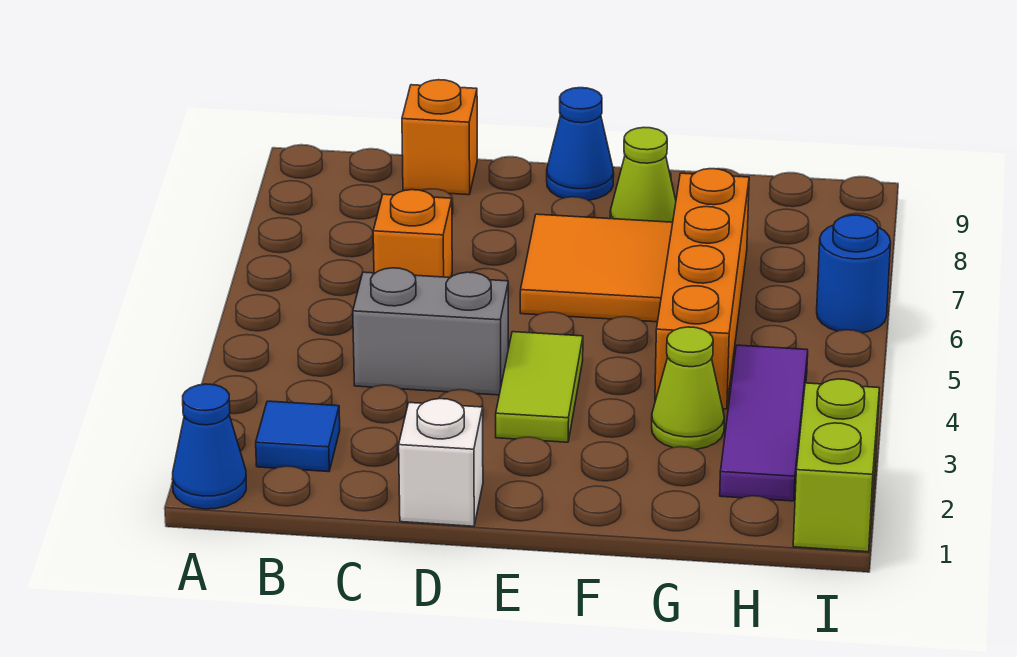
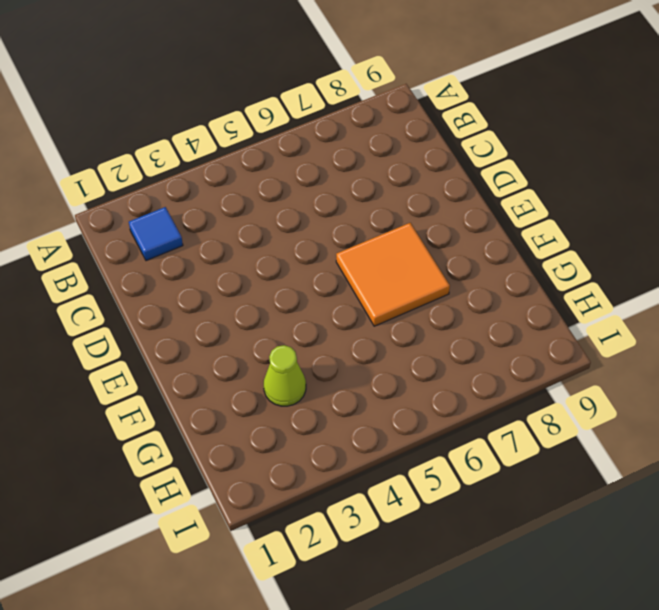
none -> blue 1x1 cone [172,384,246,509]
none -> grey 1x2 brick [353,268,508,395]
none -> orange 1x1 brick [373,190,452,278]

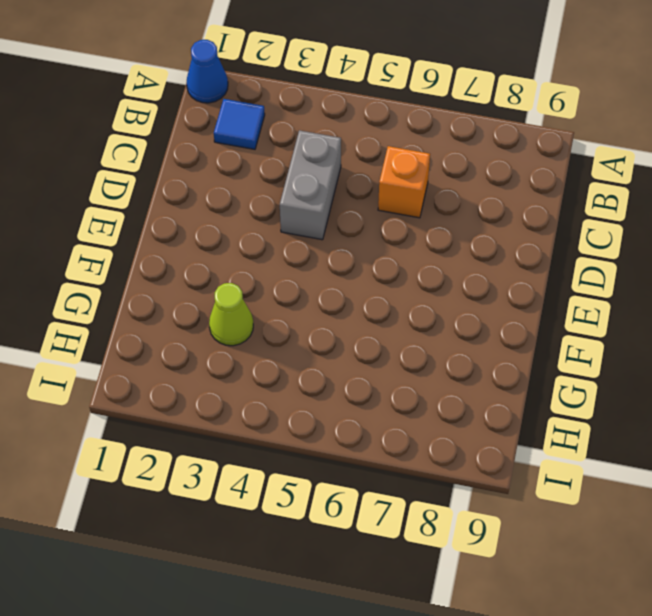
none -> orange 1x1 brick [402,80,477,195]
none -> white 1x1 brick [399,399,483,526]
none -> lime 1x2 tile [496,332,583,442]

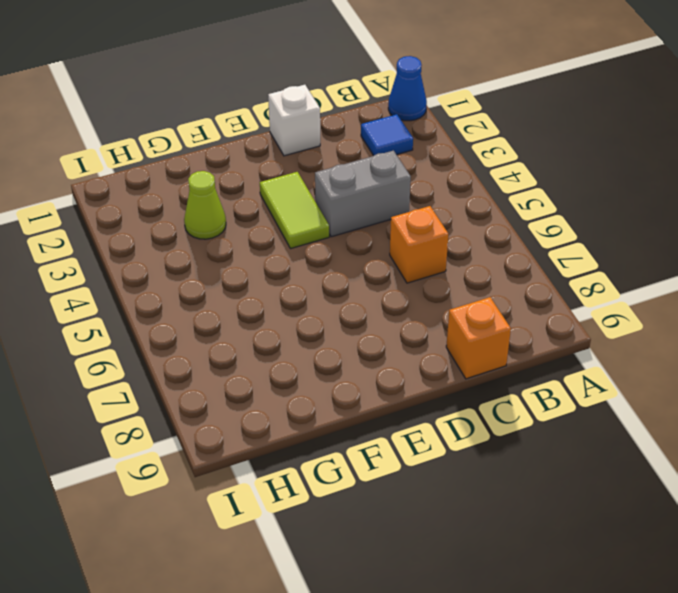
none -> orange 2x2 tile [520,214,673,322]
none -> blue 1x1 cone [547,88,614,200]
none -> lime 1x1 cone [610,128,676,222]

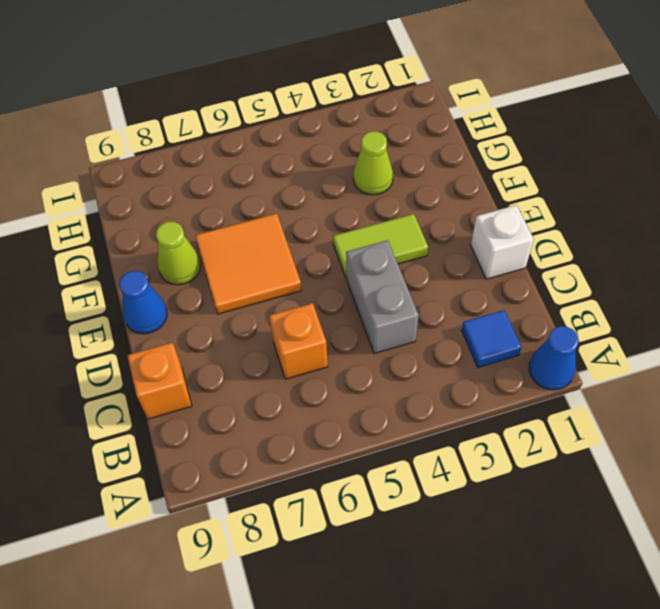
none -> orange 1x4 brick [655,169,749,409]
none -> purple 1x3 tile [720,345,808,501]
none -> lime 1x2 brick [793,379,879,552]

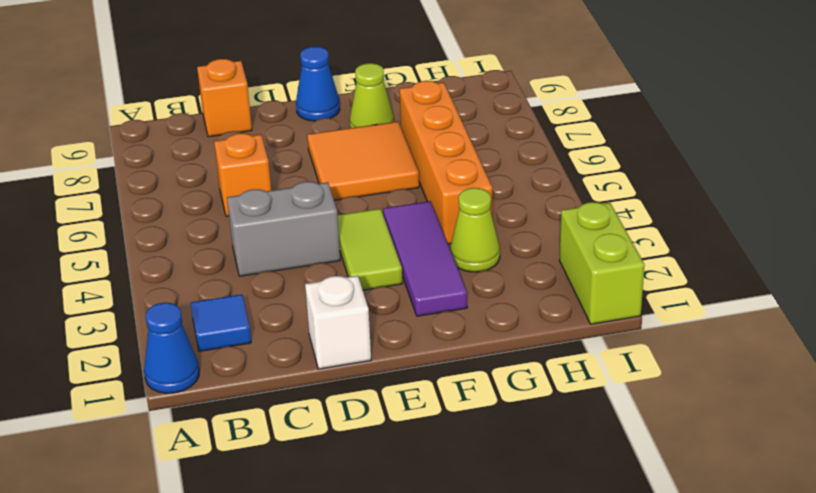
purple 1x3 tile [383,201,467,316] -> purple 1x3 tile moved to [720,345,808,501]
none -> blue 1x1 round brick [817,215,891,333]

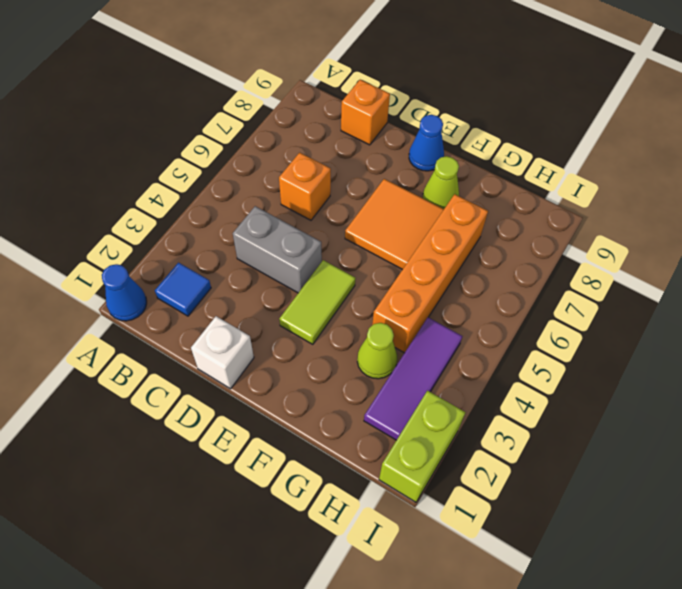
none -> blue 1x1 round brick [817,215,891,333]

